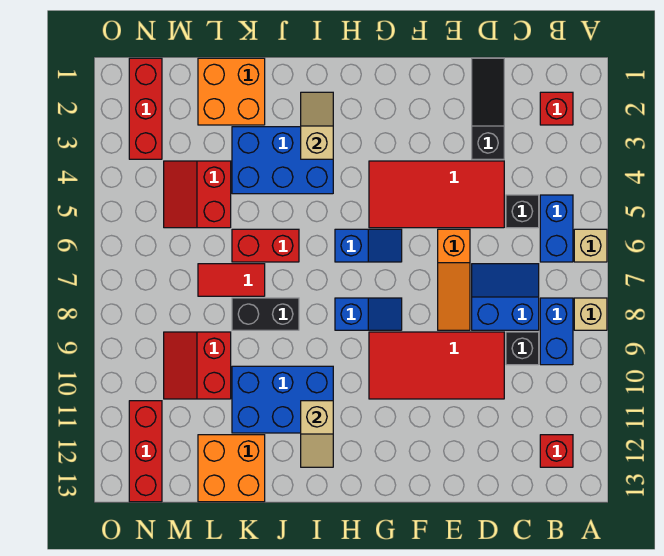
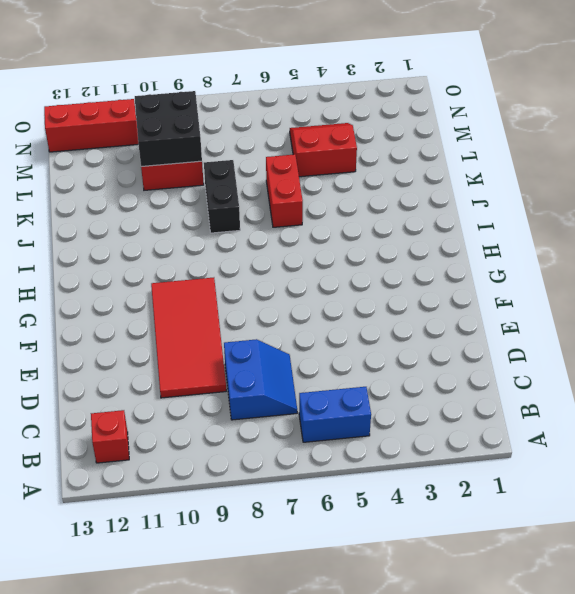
black 2x2 brick [135,91,202,167] -> none
none -> tan 1x1 brick [574,229,607,262]
none -> tan 1x1 brick [574,298,607,330]
none -> red 1x1 brick [540,92,573,125]

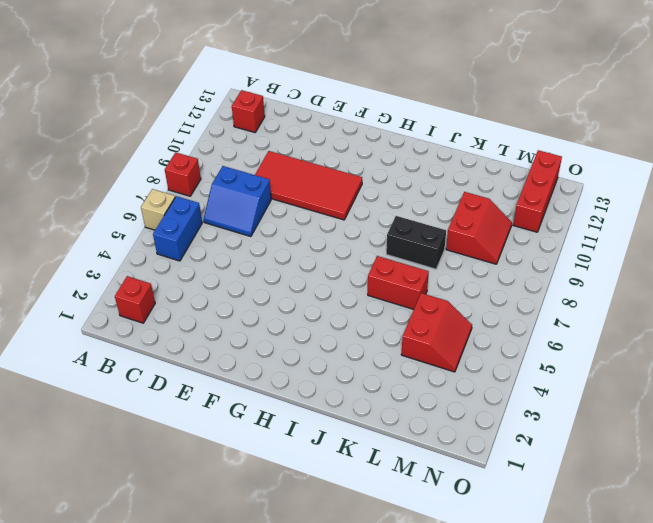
red 1x1 brick [165,152,201,196] -> tan 1x1 brick [574,298,607,330]
none -> blue 1x2 brick [540,298,573,365]
none -> black 1x1 brick [506,195,539,228]
none -> black 1x1 brick [506,332,539,365]

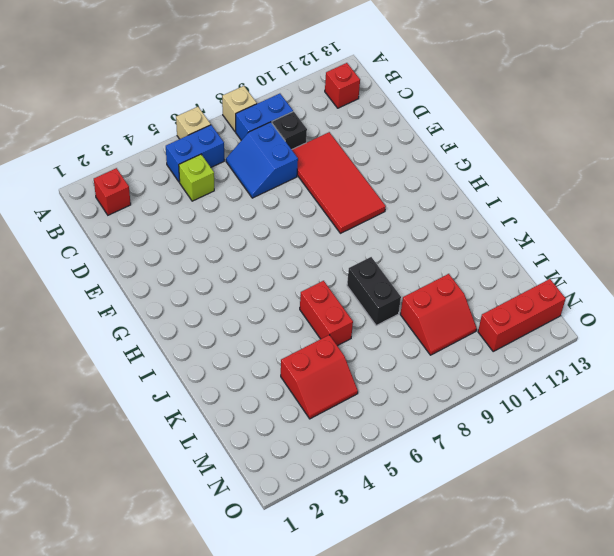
lime 1x1 brick [179,154,214,201] -> black 1x1 brick [506,195,539,228]
none -> black 1x3 slope [472,58,504,159]
none -> red 2x4 tile [369,161,504,228]
none -> orange 1x3 slope [438,229,470,330]

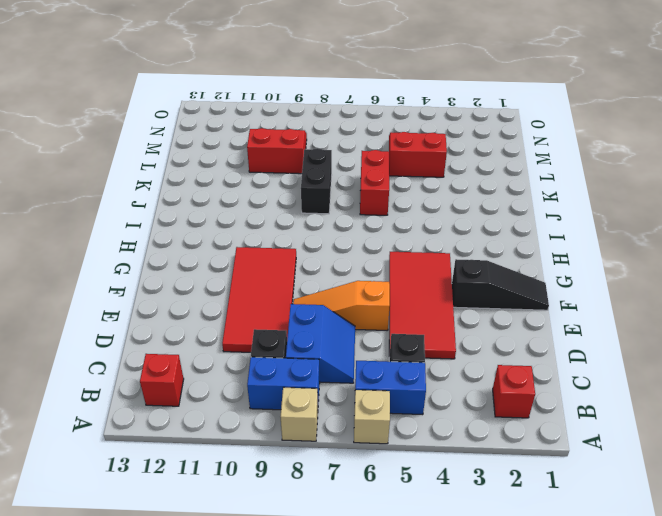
black 1x3 slope [452,259,549,310] -> black 1x3 slope moved to [472,58,504,159]
none -> blue 1x2 slope [335,229,402,262]
none -> blue 1x2 slope [335,298,402,330]
none -> blue 2x3 brick [232,127,333,194]

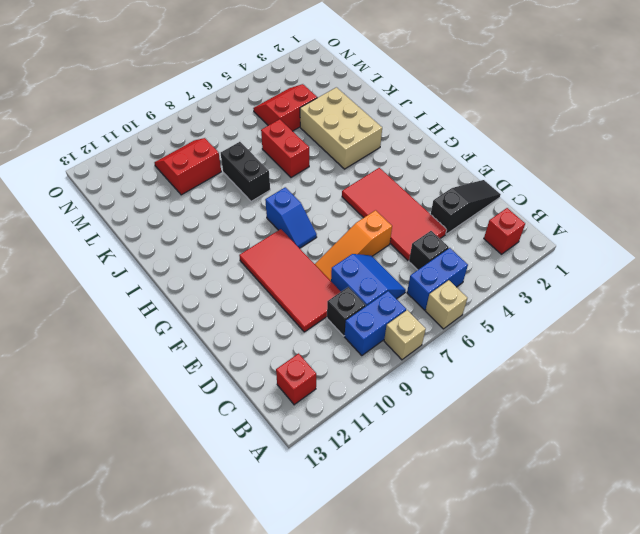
tan 2x3 brick [300,87,382,169] -> blue 2x3 brick [232,127,333,194]
none -> blue 1x2 slope [335,229,402,262]
none -> blue 2x3 brick [232,366,333,433]
none -> orange 2x2 brick [198,58,265,125]

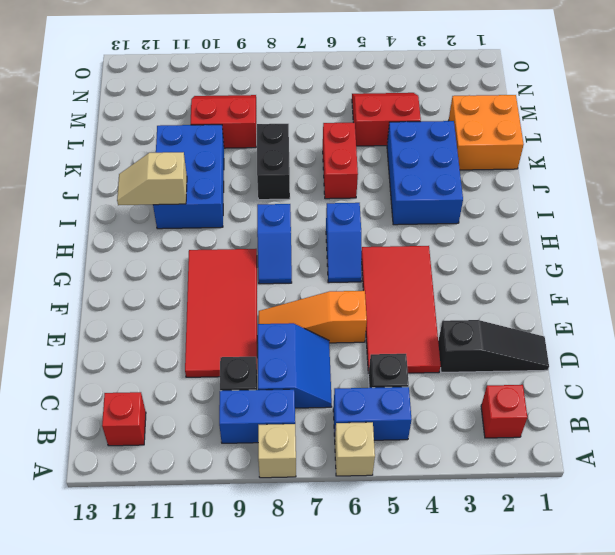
none -> red 1x2 tile [198,264,265,296]
none -> orange 2x2 brick [198,435,265,502]
none -> red 1x3 brick [129,58,162,159]

